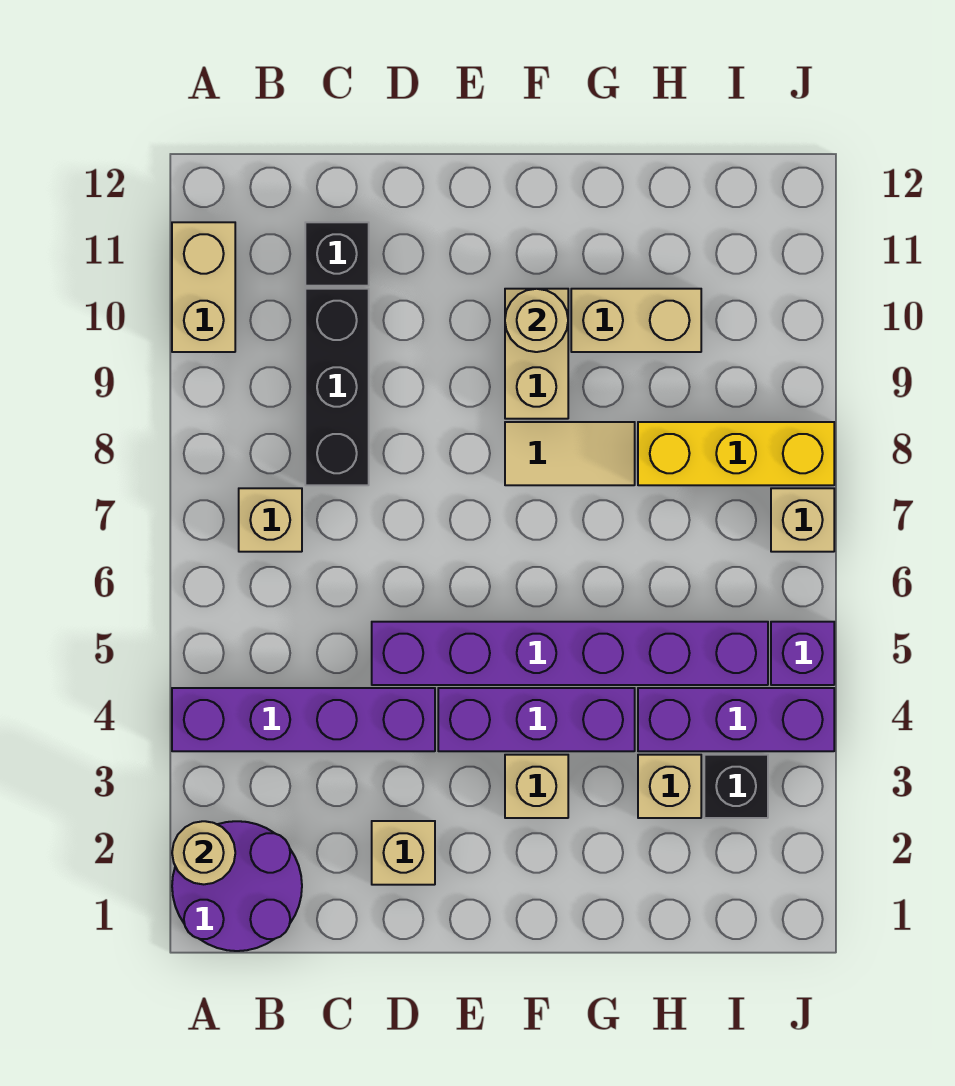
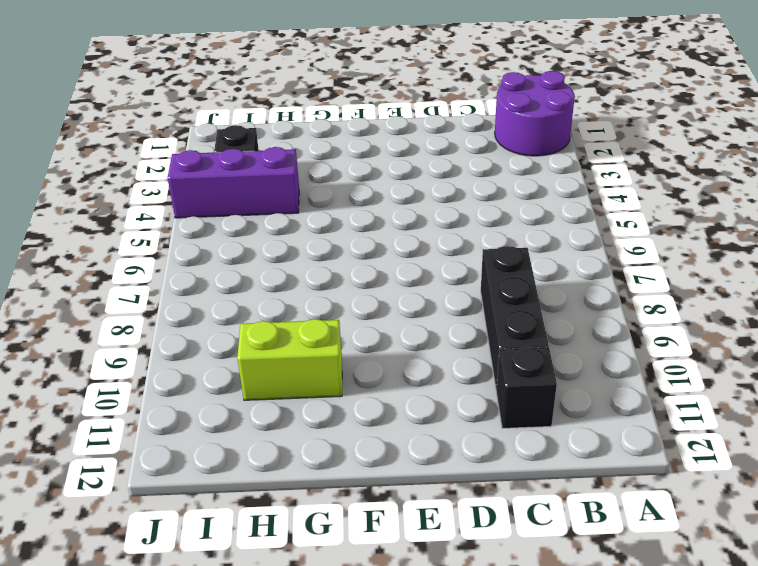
lime 1x2 brick [237,319,342,400] -> tan 1x2 brick [571,289,701,352]
none -> purple 1x4 brick [172,688,435,751]
none -> tan 1x2 brick [172,222,235,352]
none -> tan 1x1 brick [239,488,302,552]

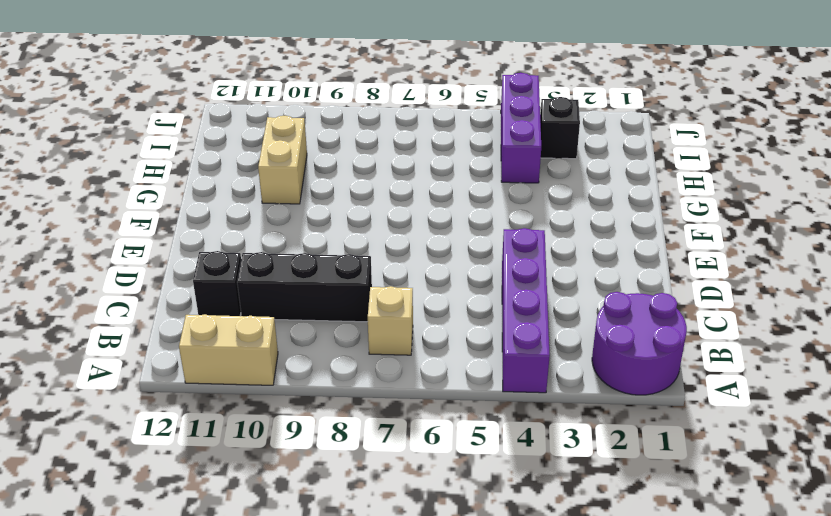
none -> tan 1x1 brick [372,821,435,885]
none -> purple 1x6 brick [372,622,768,685]
none -> purple 1x3 brick [438,688,635,751]

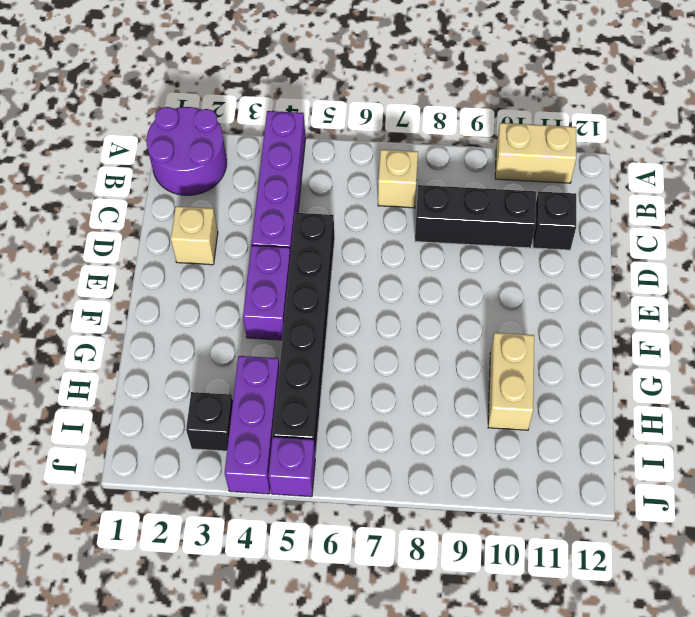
black 1x6 brick [273,213,335,456] -> purple 1x6 brick [372,622,768,685]
purple 1x2 brick [243,245,291,340] -> purple 1x3 brick [438,688,635,751]
none -> tan 1x1 brick [505,755,568,818]
none -> tan 1x2 tile [505,422,635,485]
none -> tan 1x2 brick [505,289,568,419]

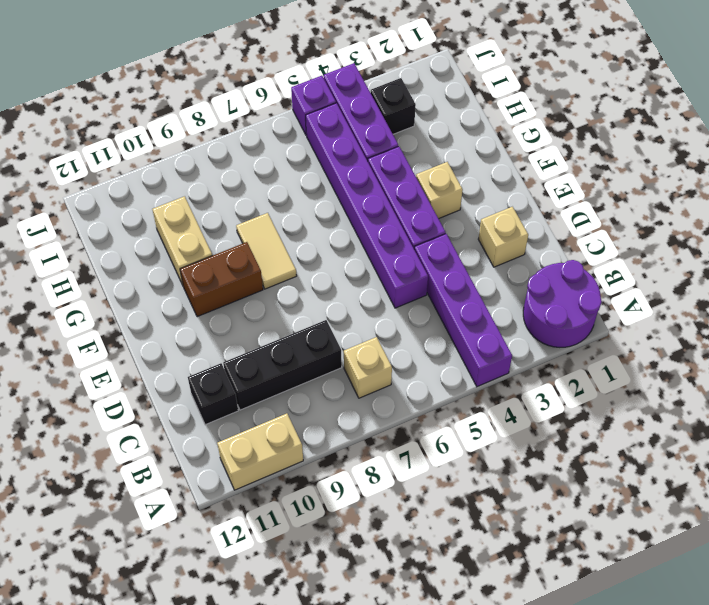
brown 1x2 brick [180,242,263,317] -> tan 1x2 brick [505,289,568,419]
none -> tan 1x1 brick [638,755,701,818]
none -> yellow 1x3 brick [638,422,834,485]
none -> tan 1x1 brick [771,488,834,552]

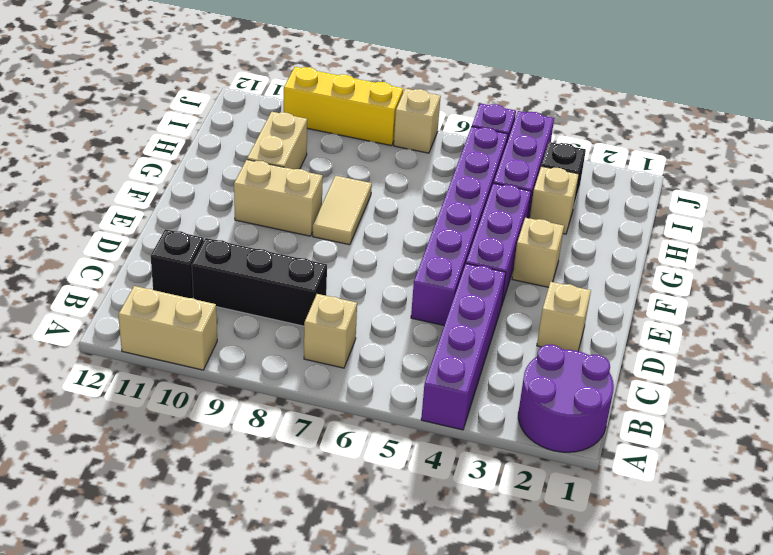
yellow 1x3 brick [284,67,403,146] -> yellow 1x3 brick turned to [638,422,834,485]
none -> tan 1x1 round brick [172,821,235,884]
none -> tan 1x1 round brick [505,289,568,352]

